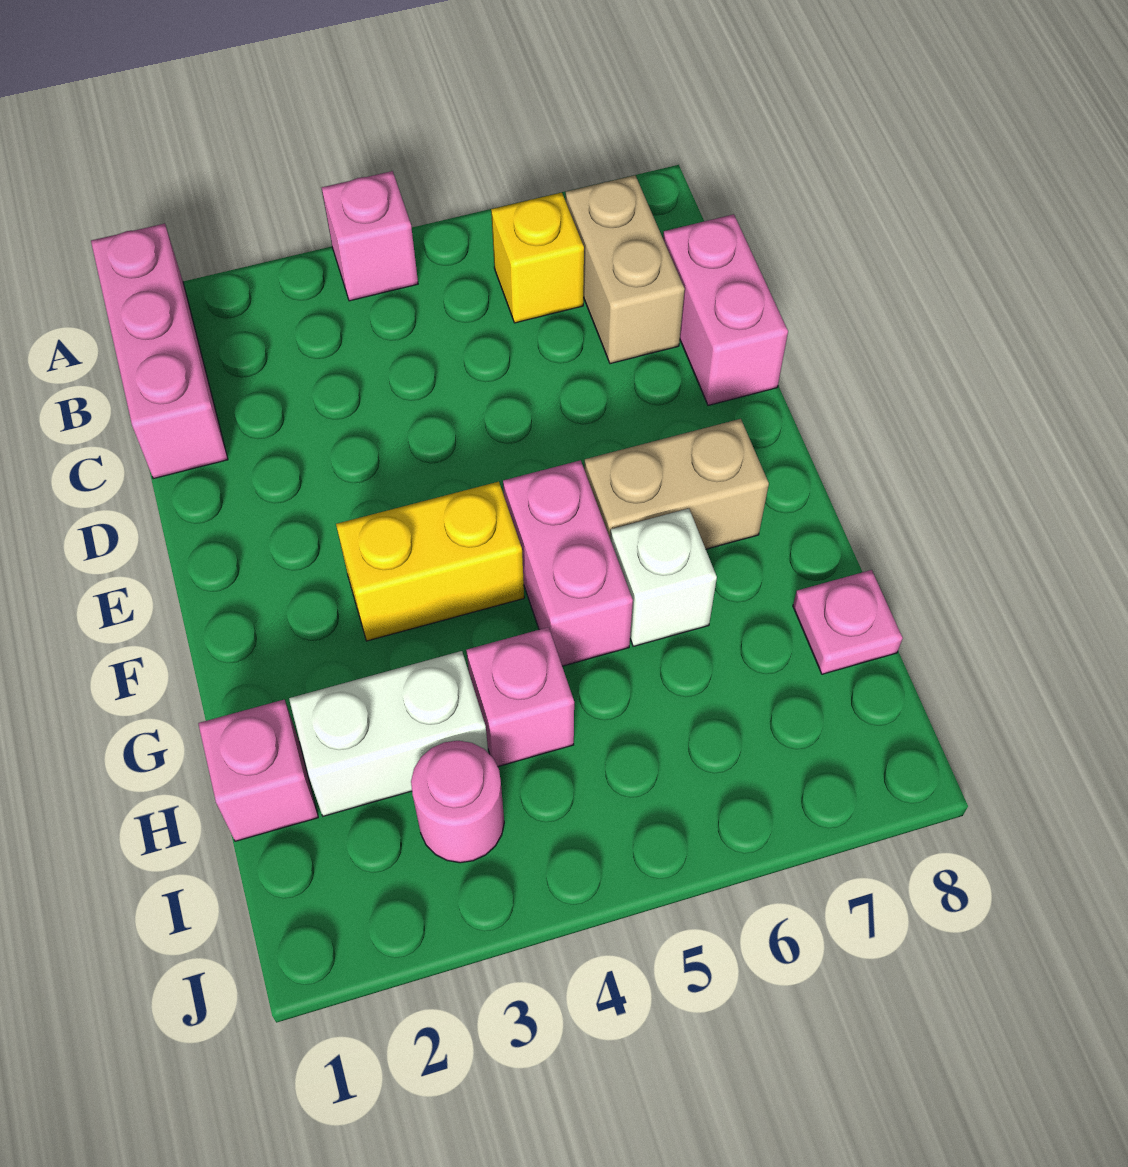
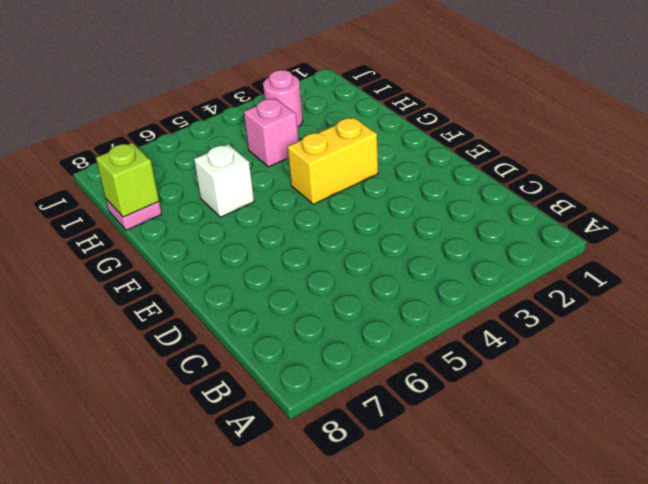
lime 1x1 brick [96,143,159,217] -> none
none -> pink 1x3 brick [91,224,228,479]
none -> pink 1x1 brick [322,171,418,301]
none -> yellow 1x1 brick [491,193,584,323]

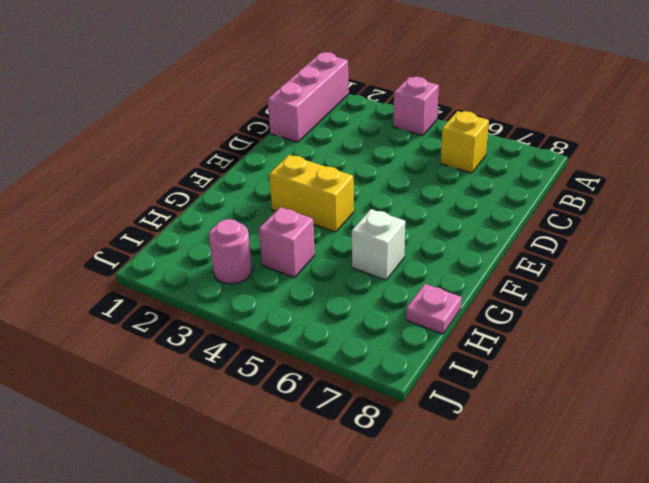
none -> tan 1x2 brick [566,175,685,364]
none -> pink 1x2 brick [663,214,788,405]
none -> pink 1x2 brick [503,460,633,666]

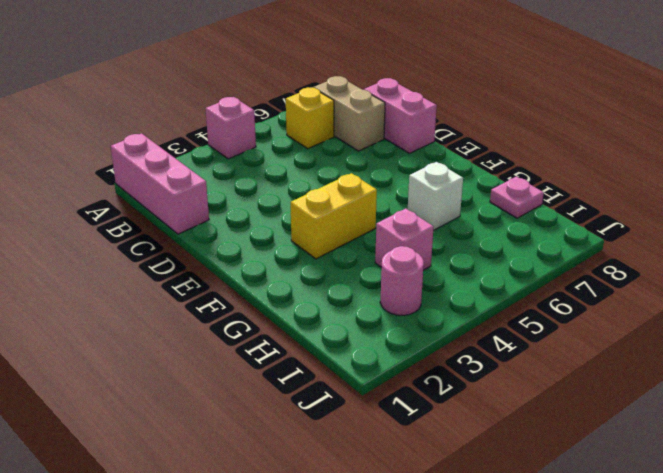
none -> pink 1x2 brick [503,460,633,666]
none -> tan 1x2 brick [584,419,769,549]
none -> pink 1x1 brick [198,700,318,841]

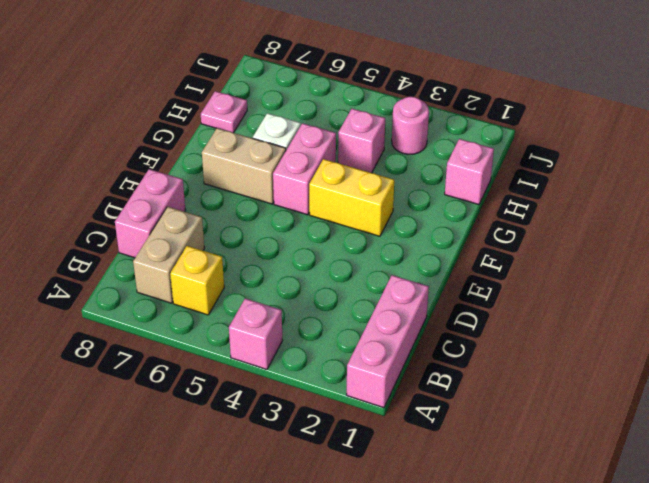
none -> white 1x2 brick [289,651,488,816]

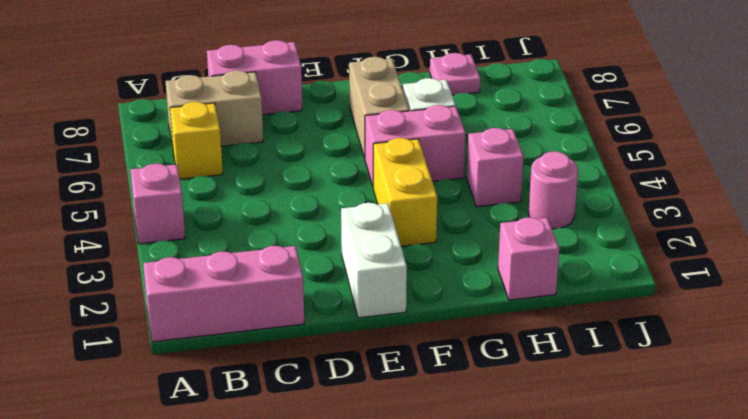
white 1x2 brick [341,203,407,318] -> white 1x2 brick moved to [289,651,488,816]

